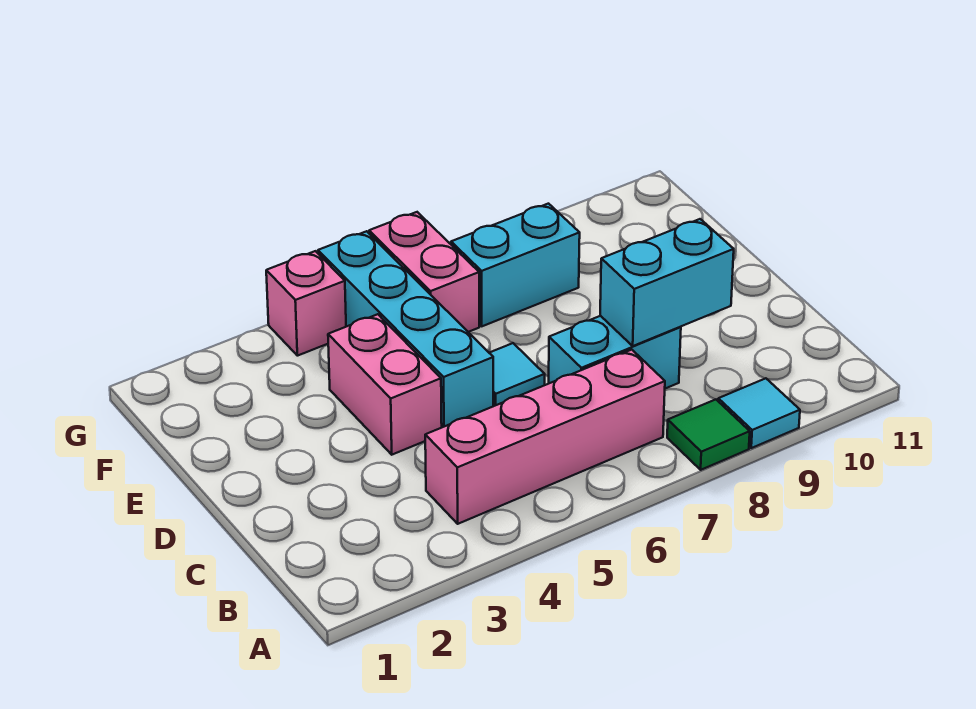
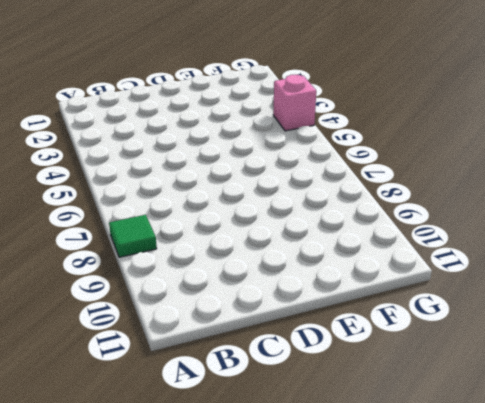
none -> cyan 1x1 tile [718,378,800,448]
none -> pink 1x4 brick [425,350,665,524]

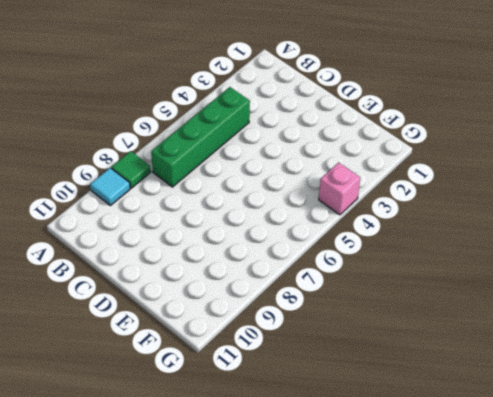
green 1x4 brick [151,87,250,187] -> pink 1x4 brick [425,350,665,524]
none -> cyan 1x2 brick [549,316,681,389]
none -> pink 1x2 brick [328,314,442,455]

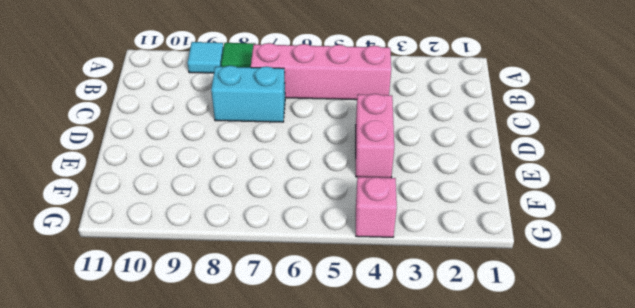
none -> cyan 1x4 brick [318,231,493,427]
none -> cyan 1x1 tile [490,343,545,406]

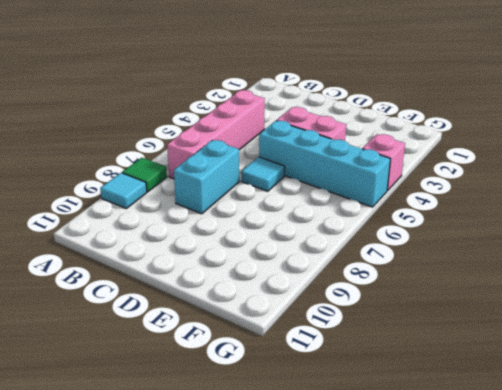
none -> pink 1x2 brick [369,212,479,332]
none -> cyan 1x2 brick [451,204,580,326]

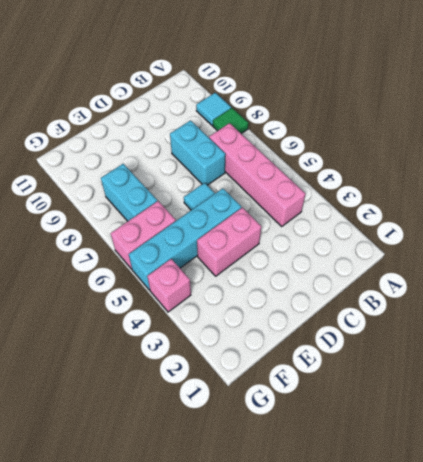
none -> cyan 1x2 brick [600,219,734,346]

